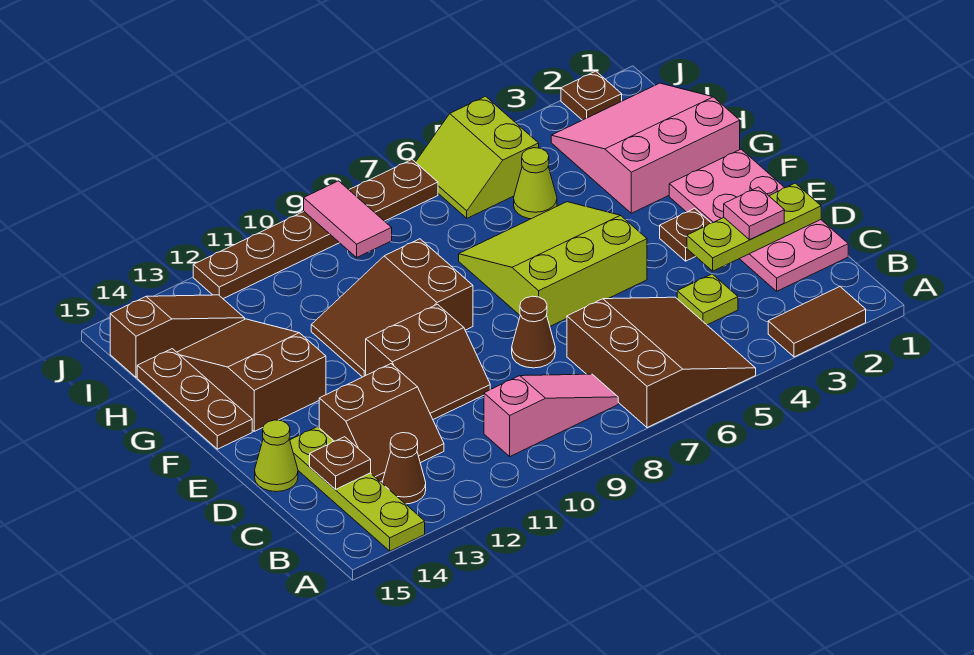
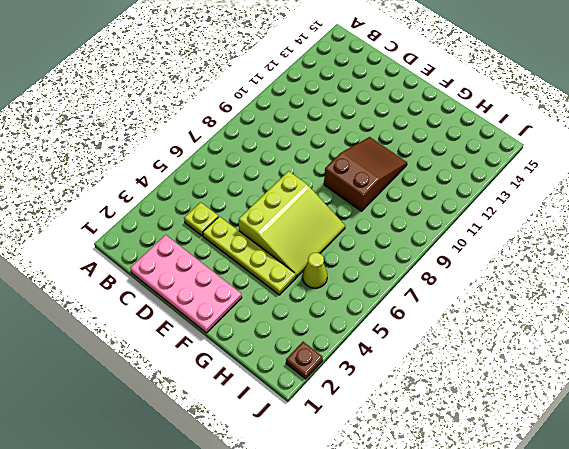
lime 1x4 plate [203,216,296,295] -> lime 1x4 plate moved to [290,427,425,551]
none -> brown 1x2 tile [768,286,866,357]
none -> brown 3x3 slope [567,297,756,428]
none -> pink 1x3 slope [484,374,618,456]

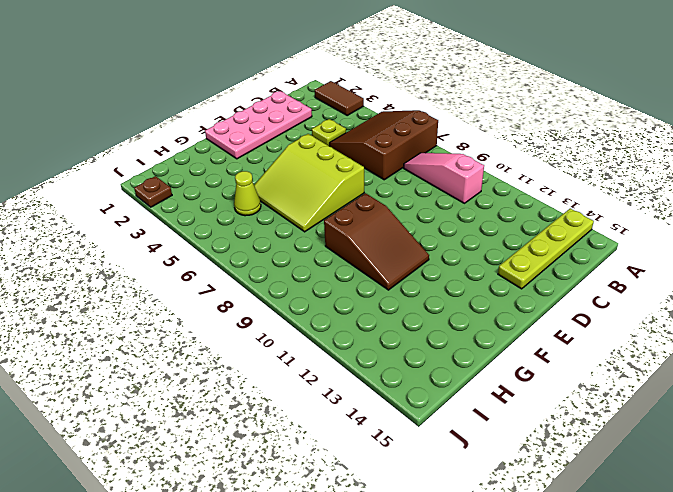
none -> brown 1x1 cone [382,433,426,504]
none -> brown 2x2 slope [319,364,444,482]
none -> brown 1x1 cone [512,296,555,368]

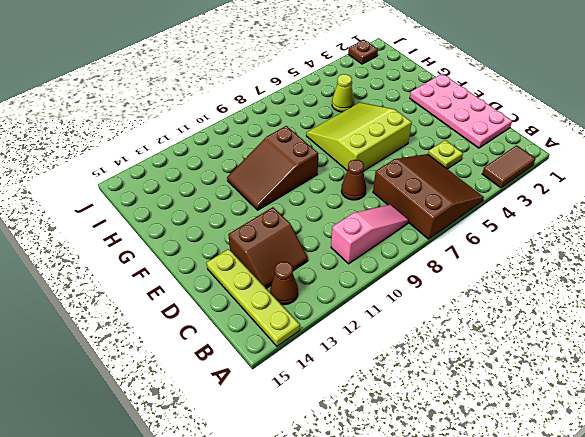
none -> brown 2x2 slope [366,304,490,419]
none -> lime 1x1 cone [255,420,298,492]
none -> brown 1x1 plate [660,208,711,261]

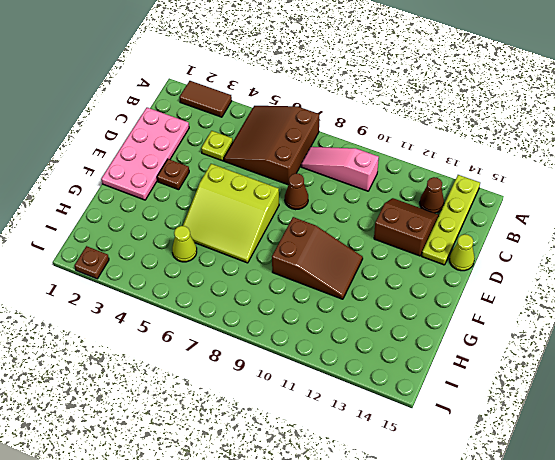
none -> brown 2x2 slope [366,304,490,419]
none -> brown 2x3 slope [177,319,326,431]
none -> brown 1x3 plate [137,349,252,449]

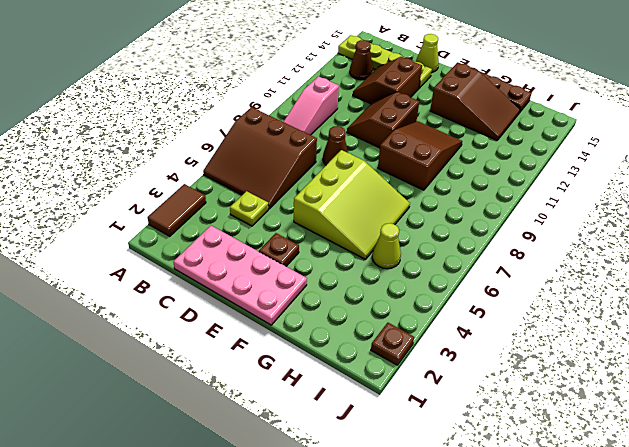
none -> pink 3x3 slope [551,83,740,213]
none -> lime 2x2 slope [416,96,539,218]
none -> brown 1x3 slope [110,295,245,377]

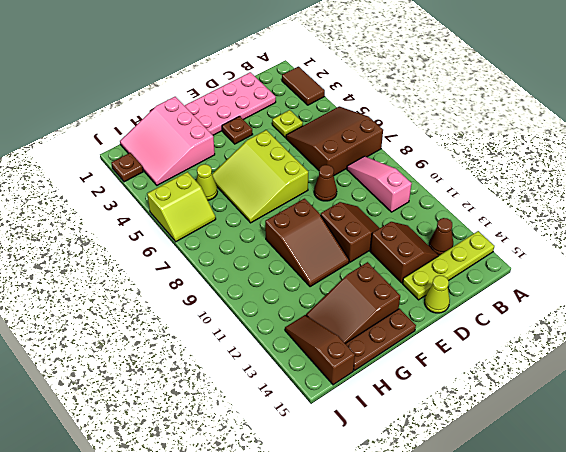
none -> brown 1x6 plate [193,160,438,299]
none -> brown 1x1 plate [310,437,371,489]
none -> lime 1x3 plate [687,183,821,271]

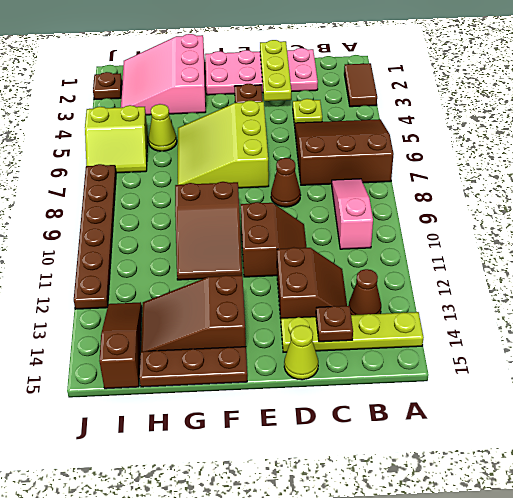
none -> pink 1x2 tile [304,181,392,257]
none -> pink 1x1 plate [724,187,784,240]

